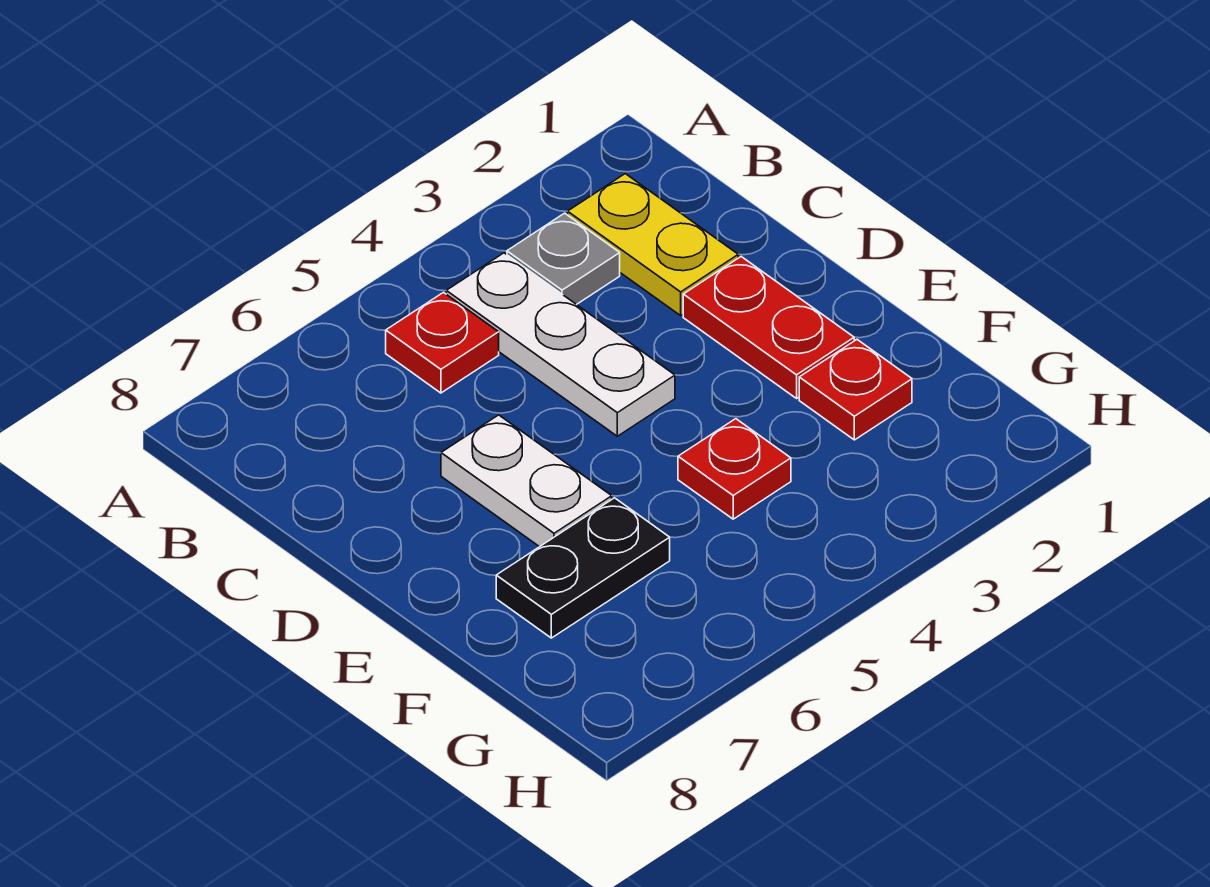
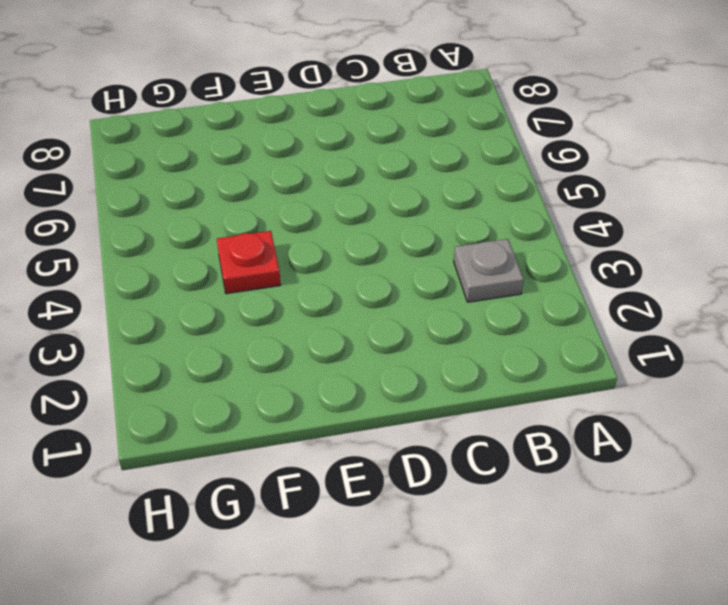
none -> yellow 1x2 plate [568,174,738,315]
none -> white 1x3 plate [446,253,675,436]

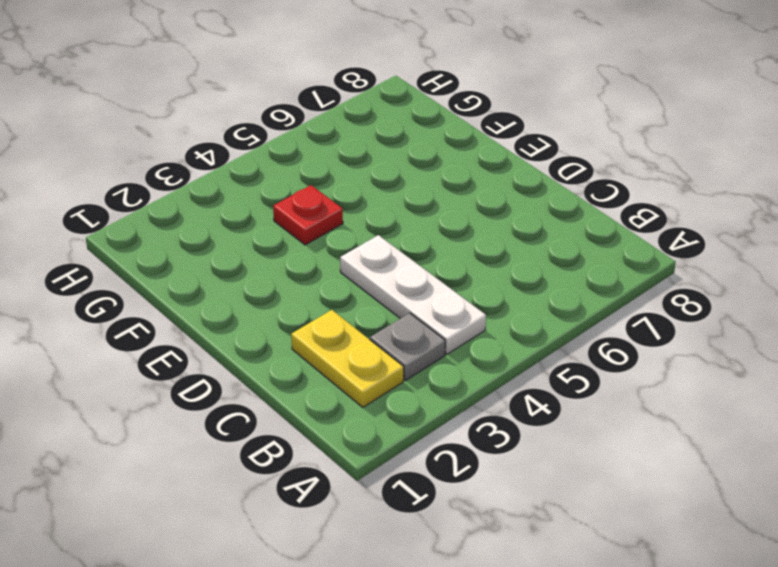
none -> red 1x1 plate [386,293,499,393]
none -> red 1x2 plate [683,257,854,398]

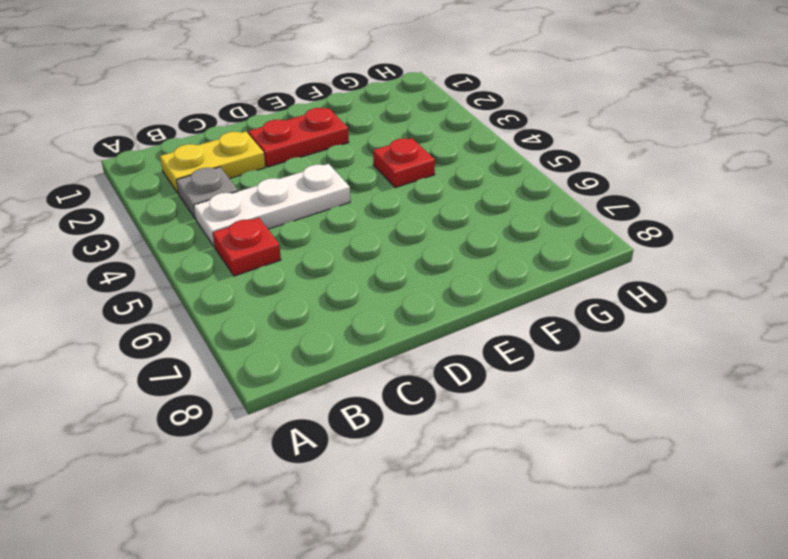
none -> white 1x2 plate [441,415,612,547]
none -> red 1x1 plate [799,340,912,440]

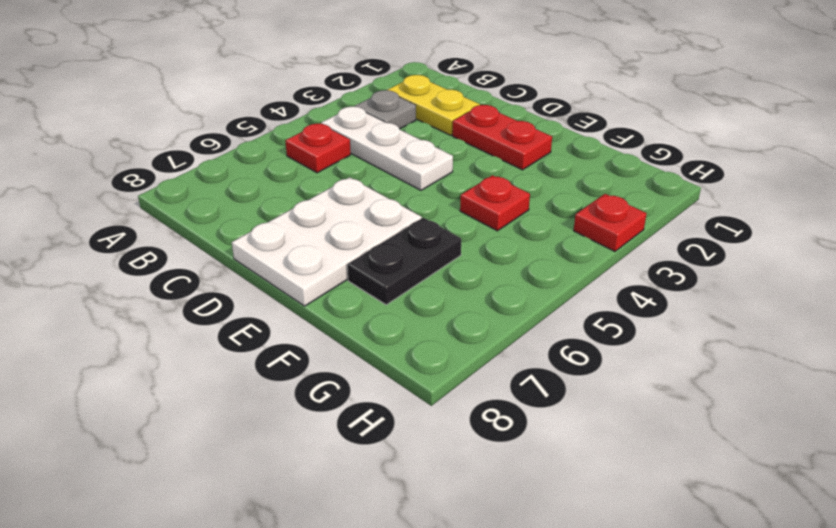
white 2x3 plate [232,177,422,306] -> white 1x2 plate [441,415,612,547]
red 1x1 plate [574,194,647,252] -> red 1x1 plate moved to [799,340,912,440]

